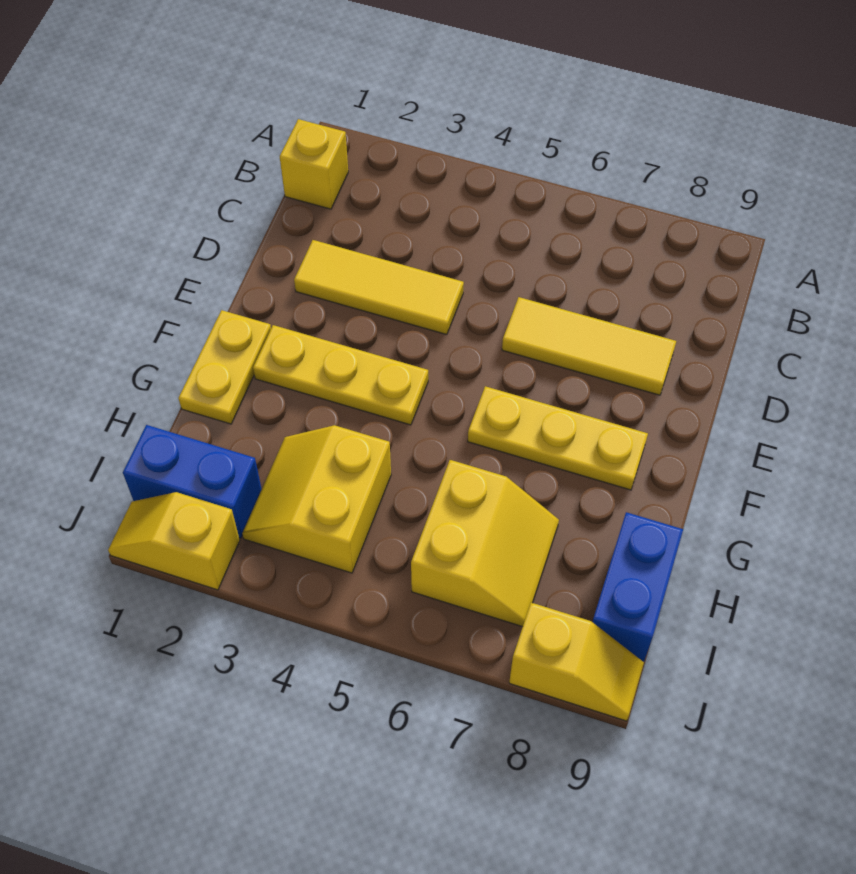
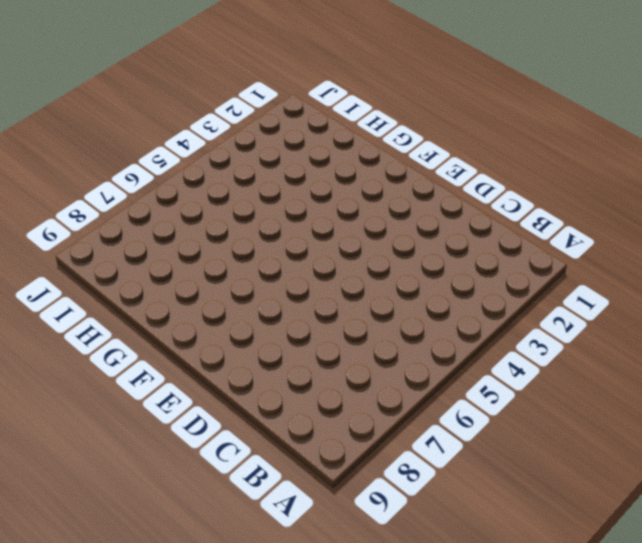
none -> yellow 1x1 brick [280,119,348,209]
none -> yellow 1x3 tile [294,240,464,335]
none -> yellow 1x3 tile [502,297,676,395]

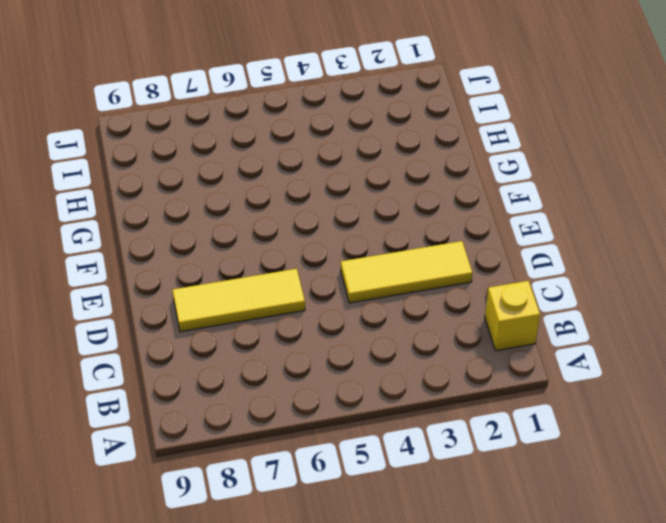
none -> yellow 1x2 plate [178,310,271,424]
none -> yellow 1x3 plate [253,325,428,425]
none -> yellow 1x3 plate [468,386,648,490]

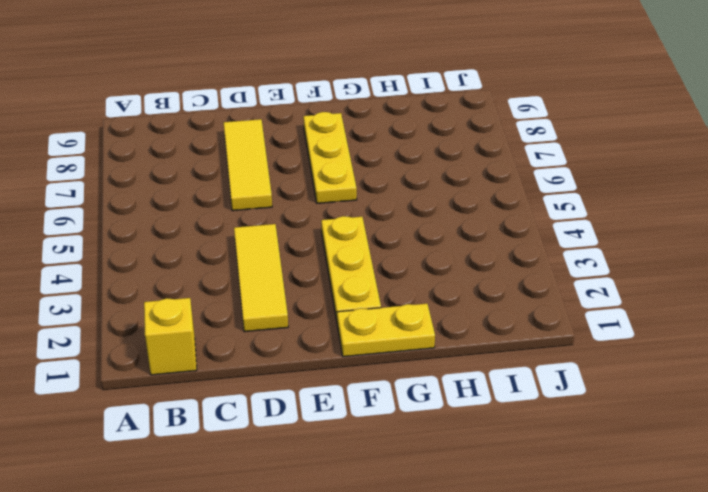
none -> yellow 2x2 slope [242,425,391,573]
none -> yellow 2x2 slope [411,460,559,627]
none -> blue 1x2 brick [593,512,683,662]

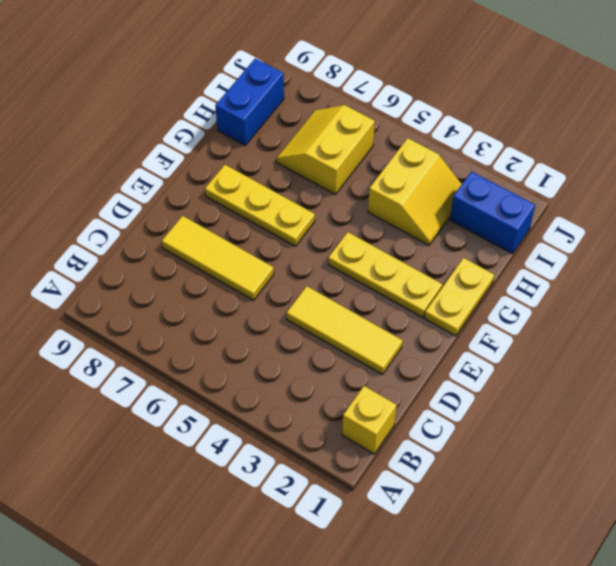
none -> yellow 1x2 slope [108,492,240,590]
none -> yellow 1x2 slope [509,603,644,721]

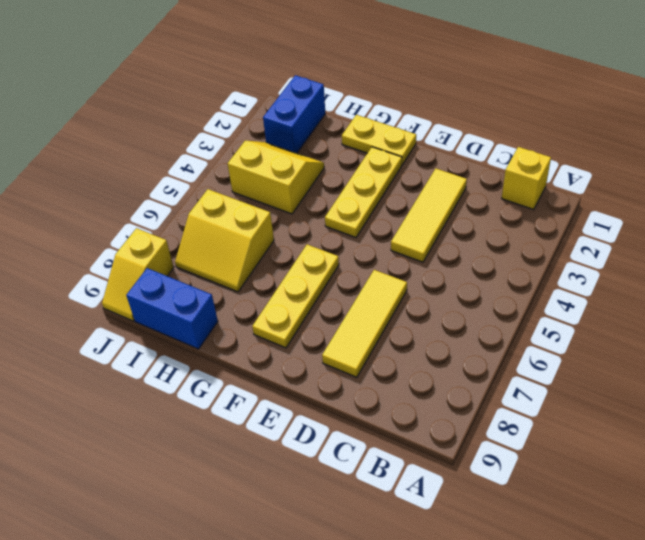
none -> yellow 1x2 slope [108,492,240,590]

